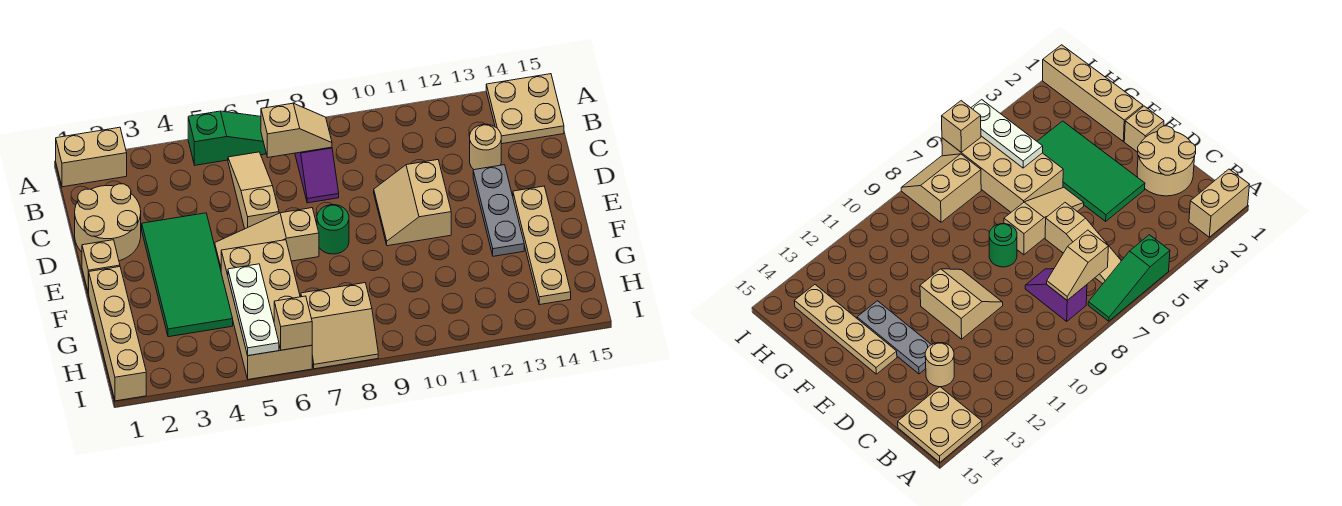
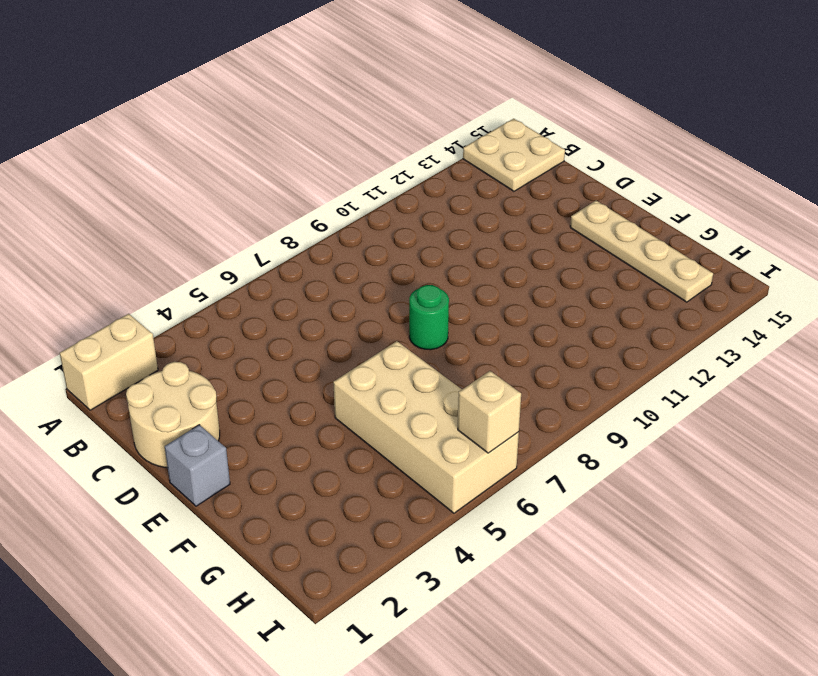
grey 1x1 brick [165,425,230,506] -> tan 1x1 brick [82,240,120,294]
none -> green 1x3 slope [188,111,266,165]
none -> tan 1x3 slope [228,152,279,229]
none -> purple 1x2 slope [295,147,339,203]

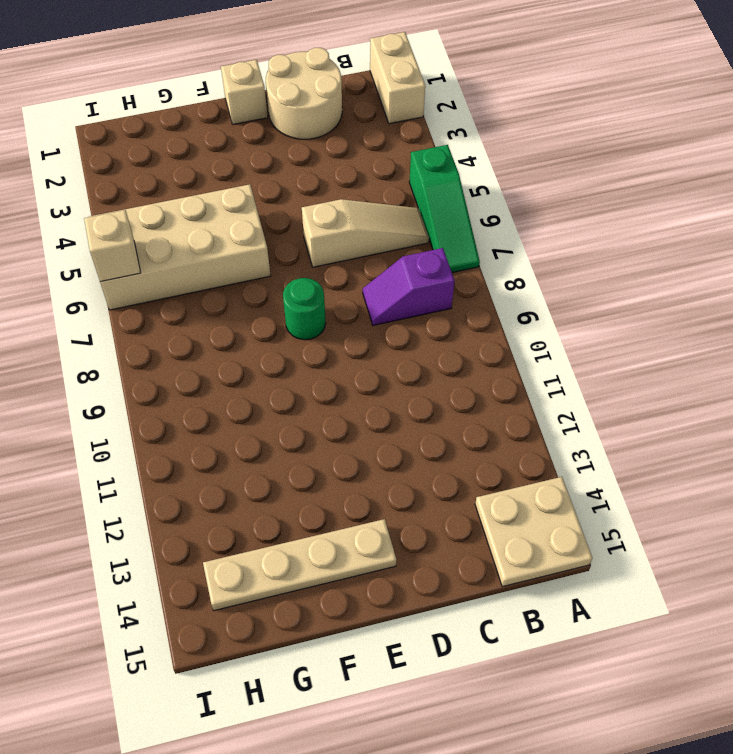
none -> tan 1x1 round brick [470,124,501,170]
none -> green 2x4 tile [142,213,233,337]
none -> tan 2x2 slope [374,160,451,246]

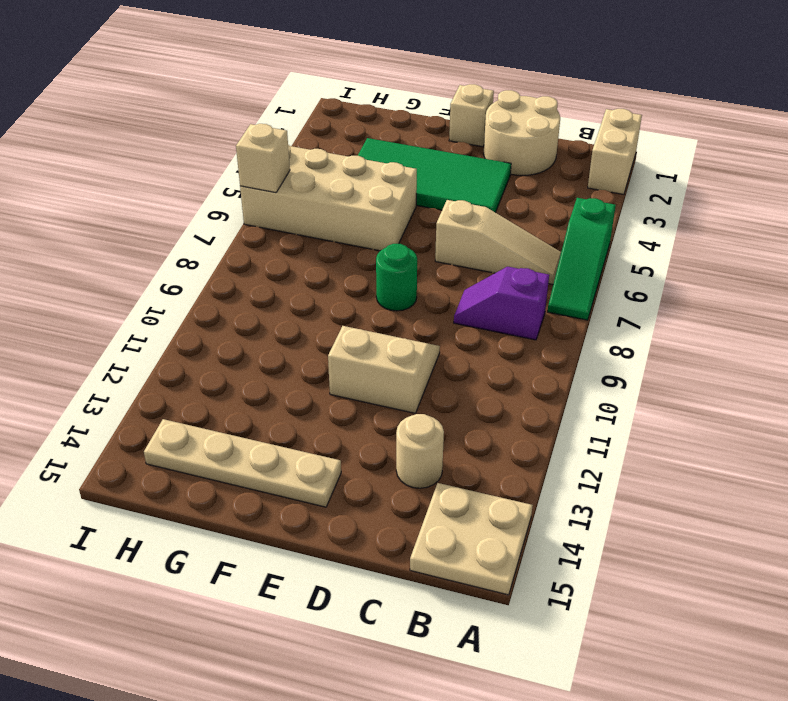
none -> grey 1x3 plate [473,165,524,256]
none -> tan 1x3 slope [215,208,319,269]
none -> tan 1x4 brick [89,267,146,401]

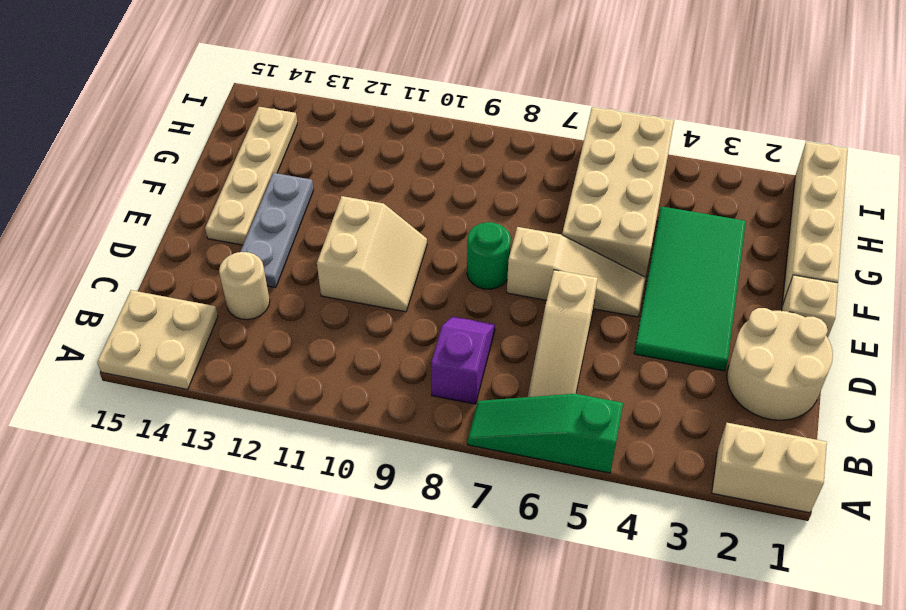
none -> tan 2x2 slope [301,283,378,369]
none -> tan 1x2 slope [261,103,332,157]
none -> white 1x3 plate [228,264,279,356]

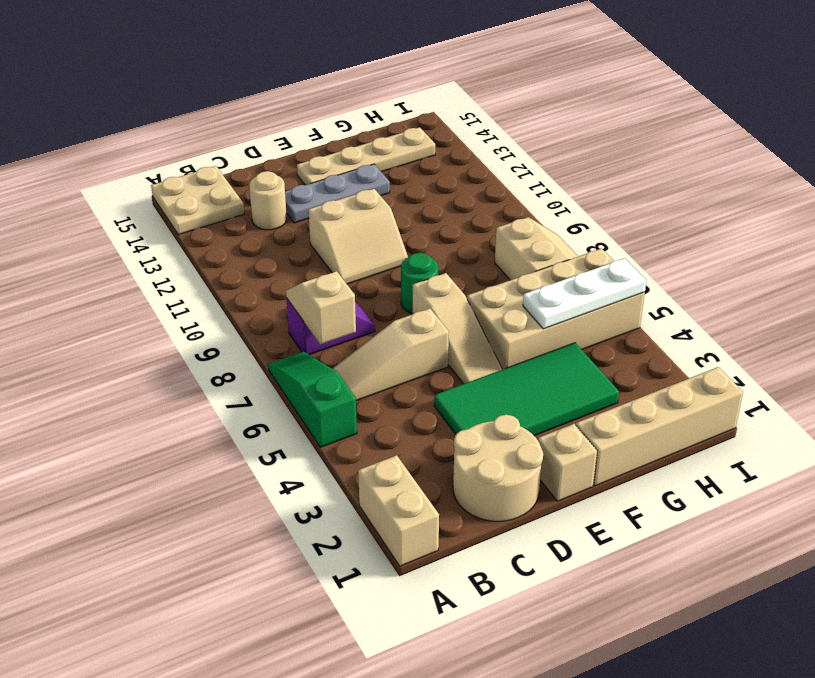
none -> tan 1x1 brick [274,296,312,350]

